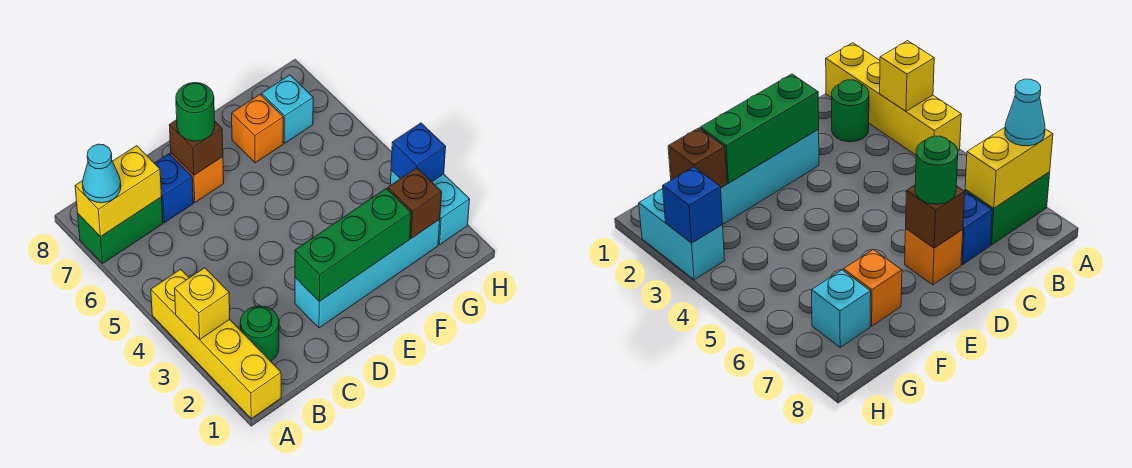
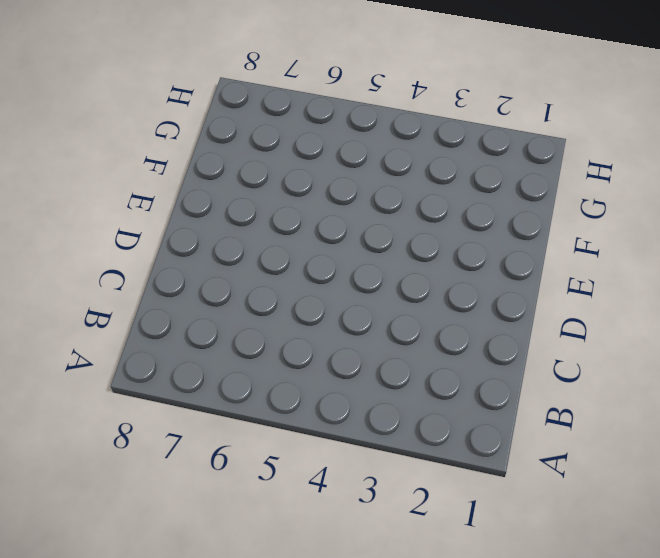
none -> yellow 1x4 brick [151,269,281,419]
none -> green 1x2 brick [78,197,163,263]
none -> green 1x1 round brick [240,306,279,361]

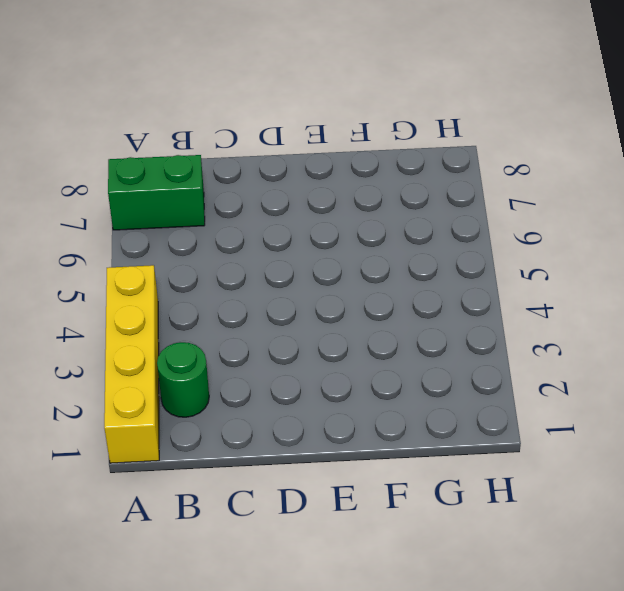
none -> blue 1x1 brick [155,154,193,223]
none -> cyan 1x4 brick [295,219,440,328]
none -> orange 1x1 brick [171,153,224,202]

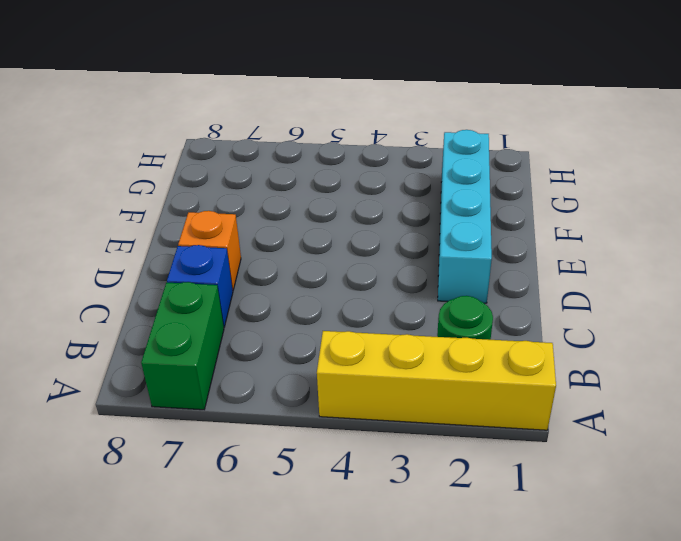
none -> orange 1x1 brick [232,94,283,163]
none -> cyan 1x1 brick [262,75,313,143]
none -> cyan 1x2 brick [390,170,470,245]

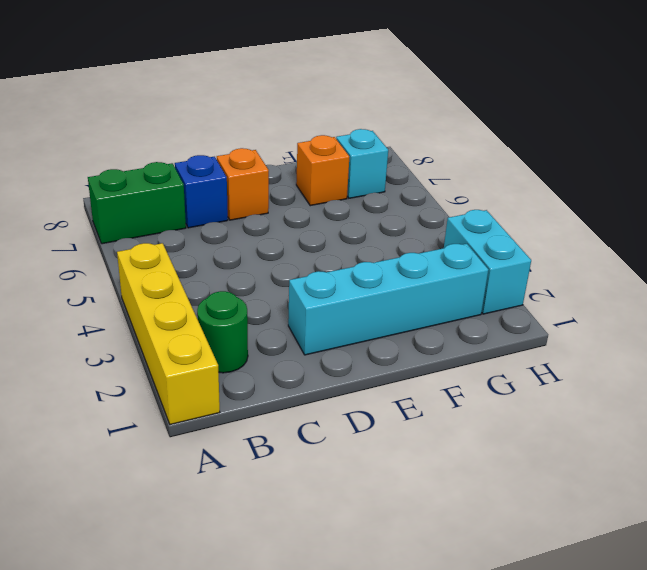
none -> yellow 1x1 brick [175,268,230,339]
none -> yellow 1x2 brick [75,146,162,237]
none -> green 1x3 brick [295,188,411,302]

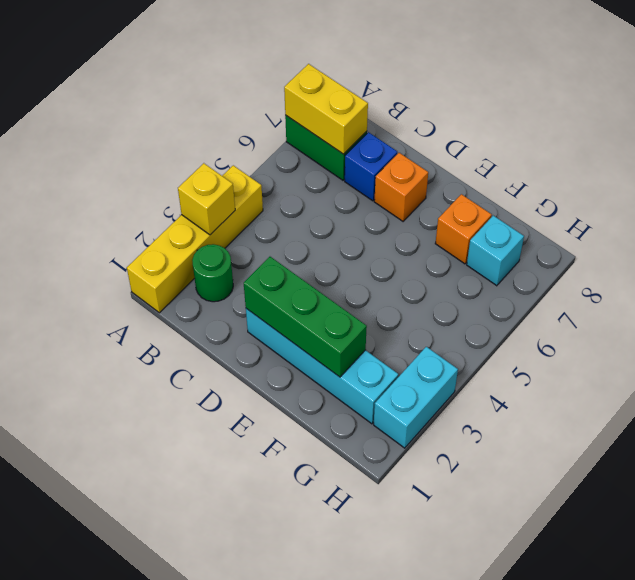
none -> brown 1x1 brick [169,120,223,175]
none -> brown 1x1 brick [388,168,442,238]
none -> blue 1x1 brick [391,123,446,182]

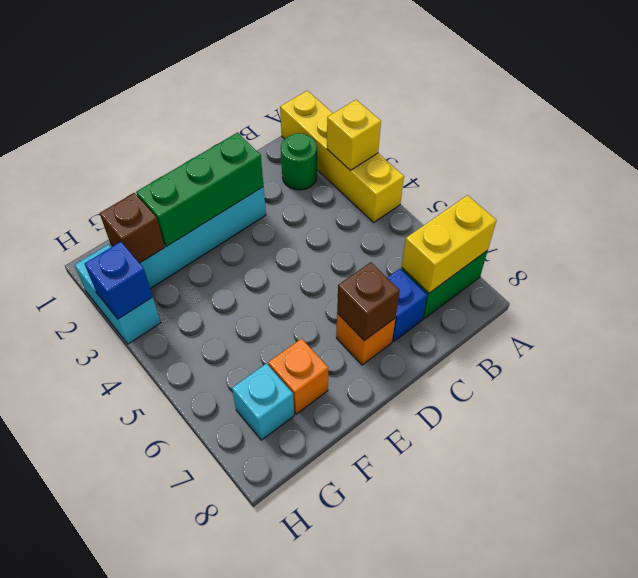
none -> cyan 1x1 cone [82,144,121,203]
none -> green 1x1 round brick [176,83,215,141]

